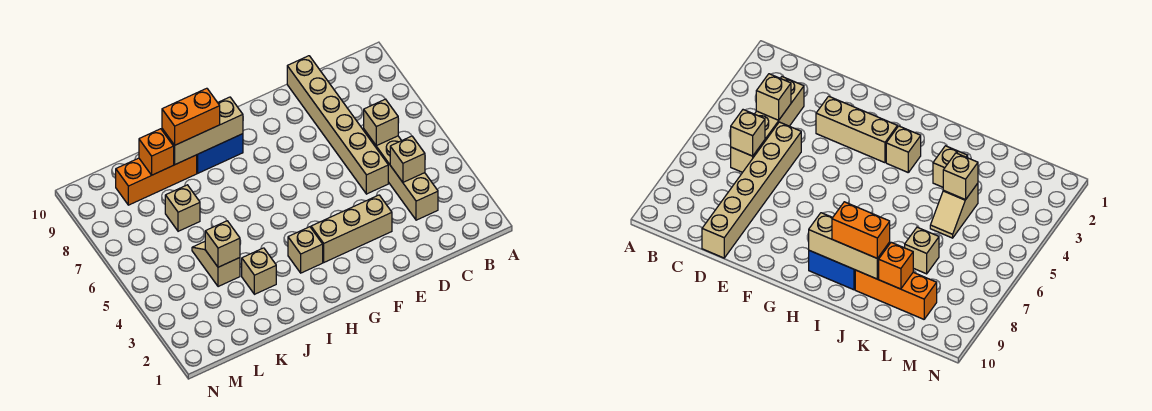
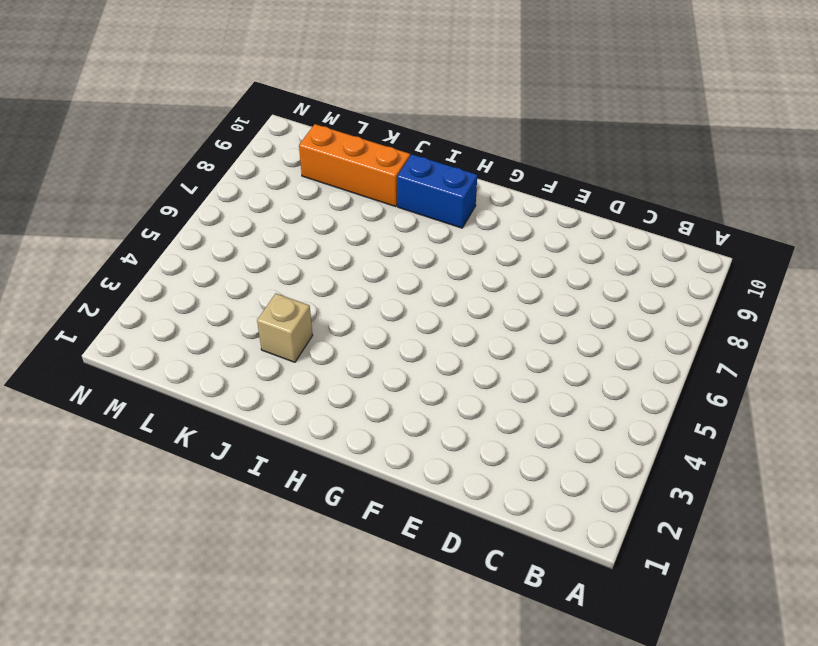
none -> tan 1x4 brick [364,130,438,220]
none -> tan 1x6 brick [287,56,388,194]
none -> tan 1x3 brick [311,195,392,262]

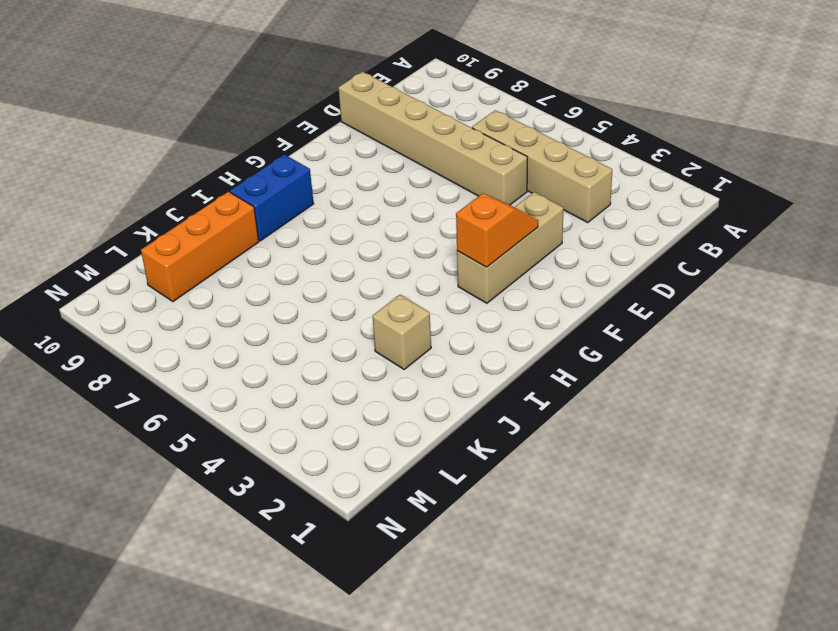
orange 1x2 slope [456,193,538,267] -> none
none -> tan 1x1 brick [288,227,323,273]
none -> tan 1x2 slope [192,242,240,287]
none -> tan 1x1 brick [165,185,200,231]

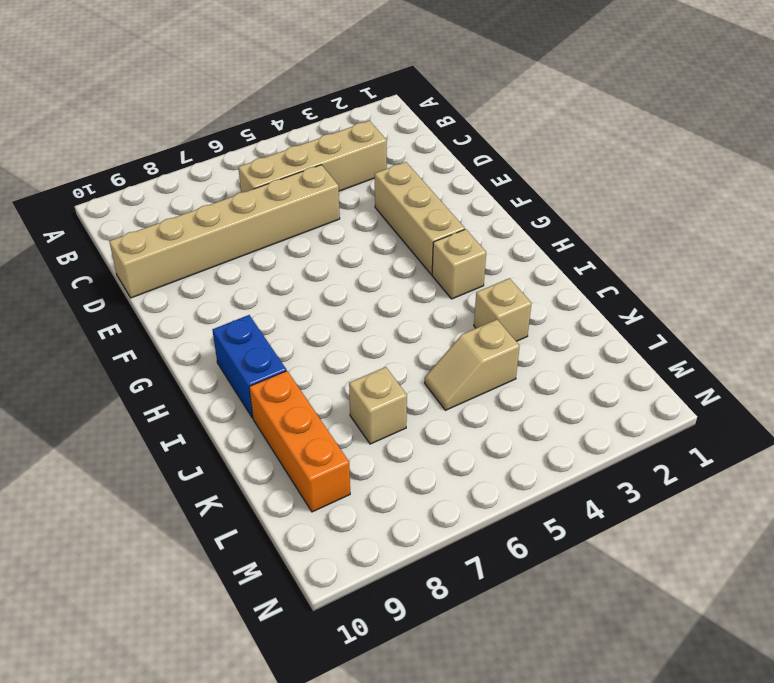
none -> tan 1x1 brick [390,136,425,182]
none -> tan 1x1 brick [364,99,398,146]
none -> tan 1x3 brick [162,97,243,164]

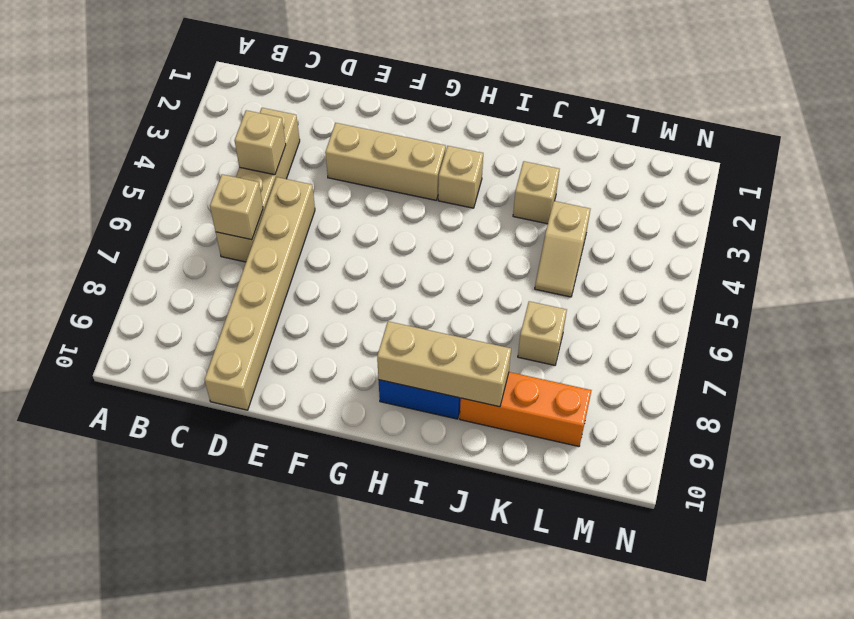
none -> tan 1x1 brick [205,221,240,267]
none -> orange 1x1 brick [139,129,174,175]
none -> orange 1x2 brick [162,88,220,145]

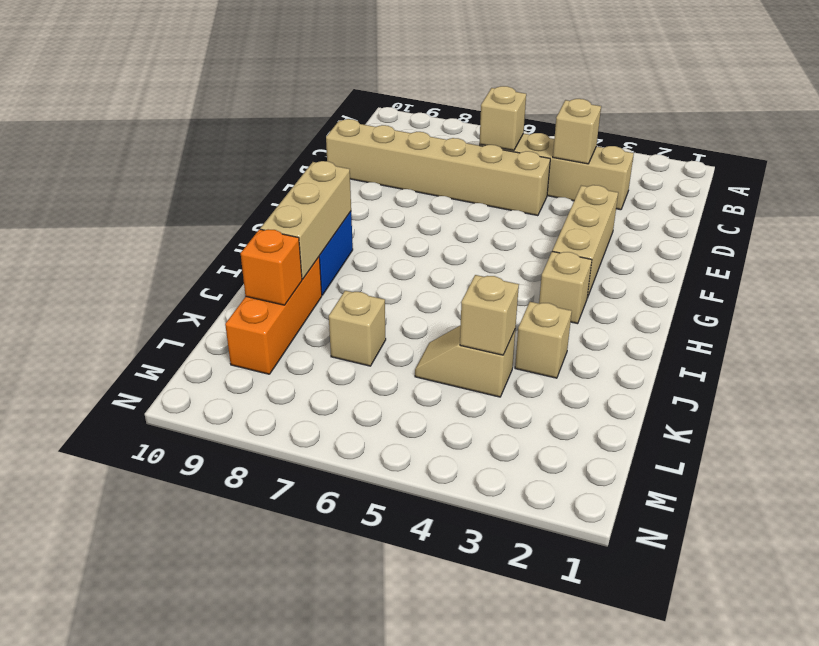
none -> orange 1x2 brick [162,88,220,145]

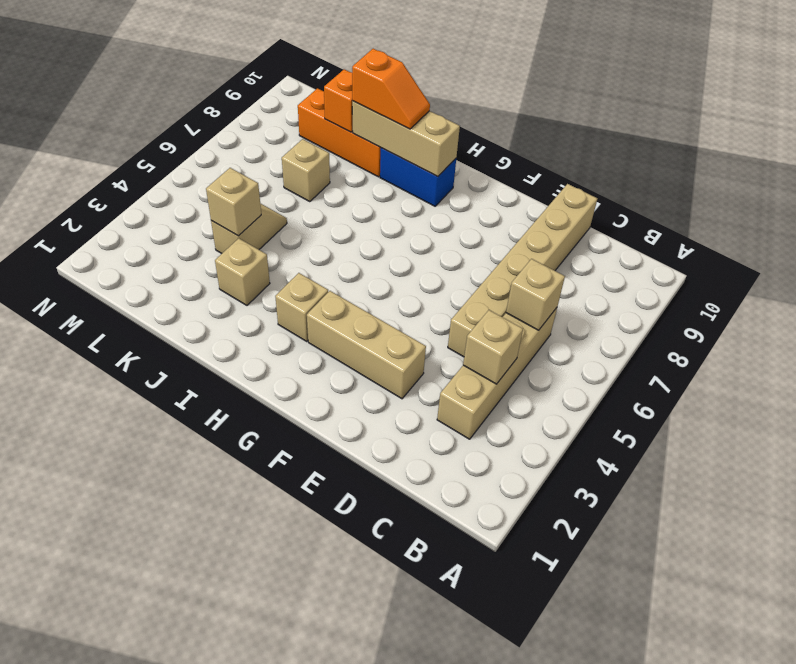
orange 1x2 slope [352,49,430,129] -> orange 1x2 brick [162,88,220,145]

